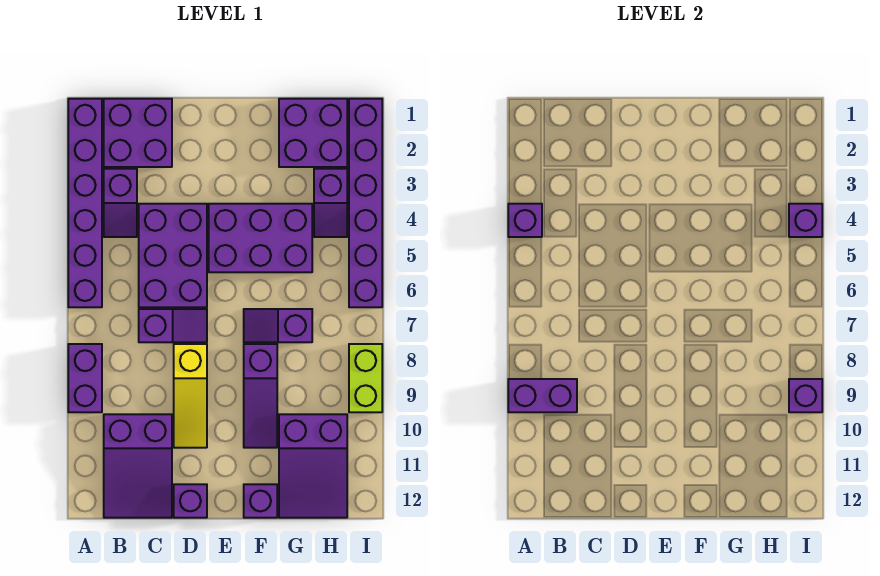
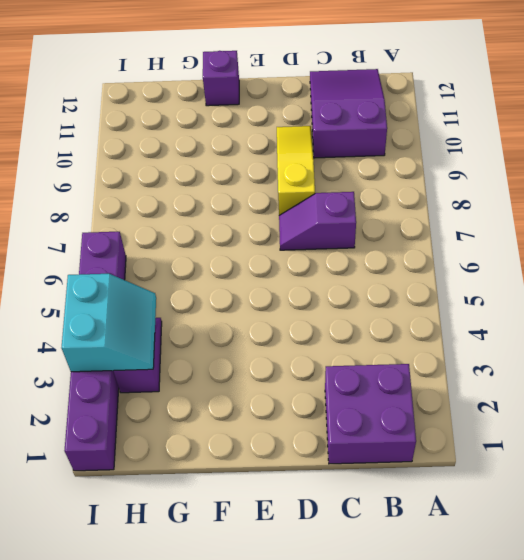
cyan 2x2 slope [61,274,156,372] -> purple 1x1 brick [789,204,822,237]
none -> purple 1x6 brick [68,99,102,307]
none -> purple 1x2 brick [68,344,102,412]
none -> purple 1x2 slope [104,169,137,237]

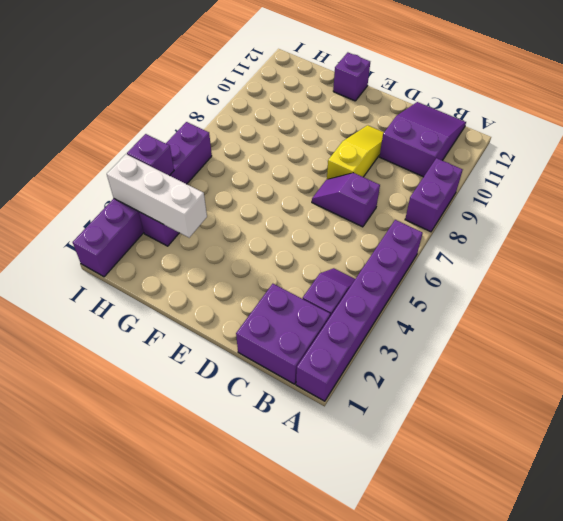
white 1x3 brick [107,154,207,238] -> none
none -> purple 2x3 brick [139,204,207,307]
none -> purple 1x1 brick [174,484,207,518]
none -> purple 2x3 brick [209,204,312,272]

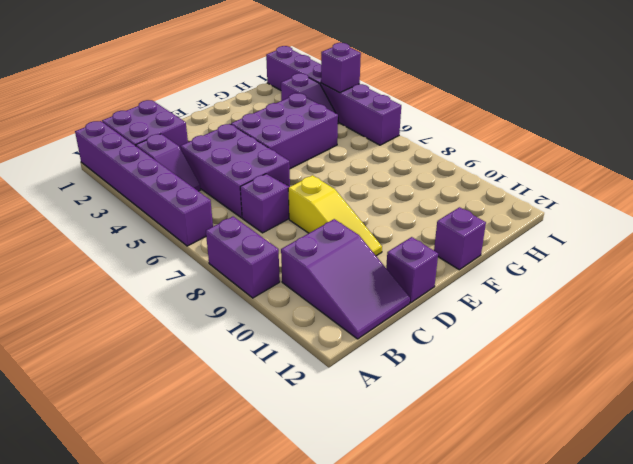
none -> purple 1x2 slope [244,309,312,342]
none -> purple 1x3 slope [244,344,277,448]
none -> purple 2x2 brick [279,99,347,167]

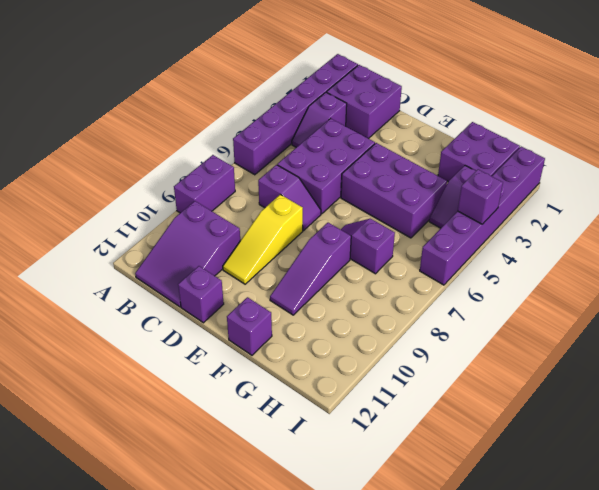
none -> purple 2x3 slope [279,414,347,518]
none -> lime 1x2 brick [349,344,382,412]
none -> purple 1x1 brick [508,204,542,237]

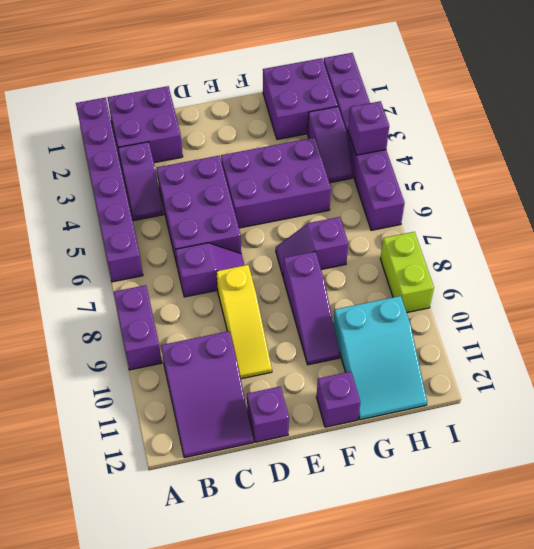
cyan 2x3 slope [333,296,427,420] -> purple 2x3 slope [279,414,347,518]
none -> purple 1x1 brick [508,204,542,237]
none -> purple 1x2 brick [508,379,577,412]
none -> purple 1x1 brick [789,379,822,412]

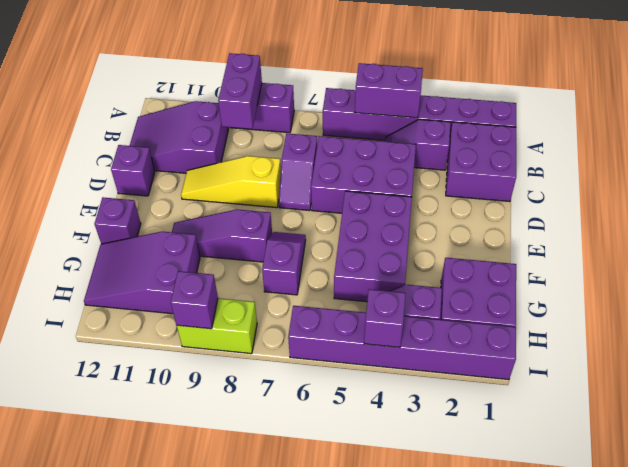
purple 1x2 brick [355,63,423,118] -> purple 1x1 brick [508,204,542,237]

